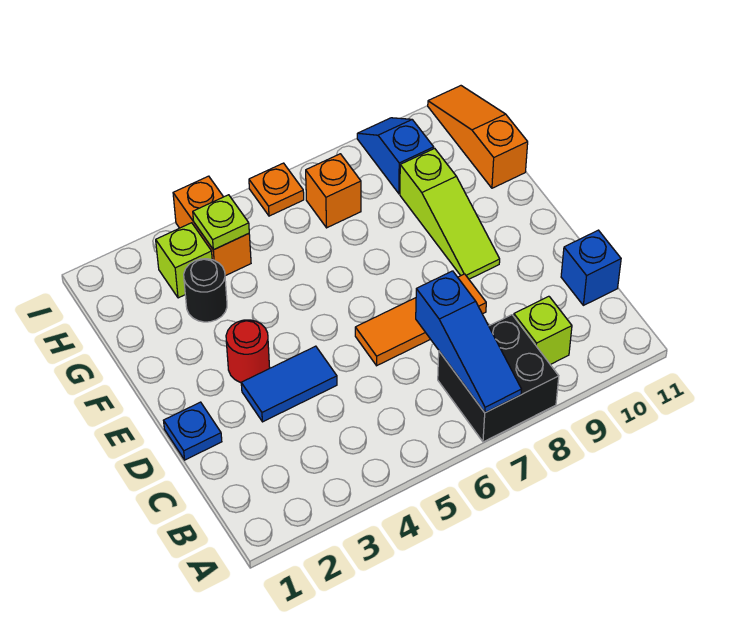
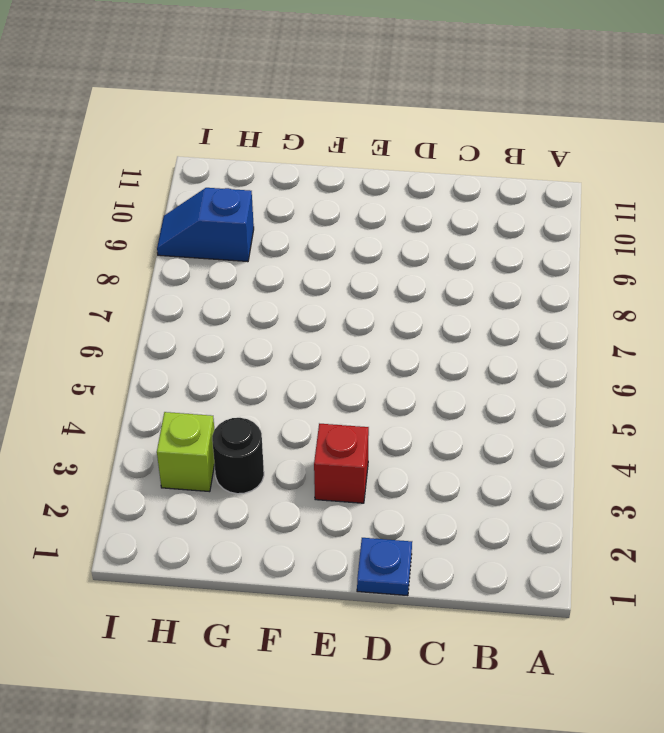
red 1x1 brick [314,424,369,503] -> red 1x1 round brick [226,320,270,383]
none -> black 2x2 brick [438,315,559,442]
none -> lime 1x1 brick [514,296,572,365]
none -> blue 1x1 brick [561,230,621,305]

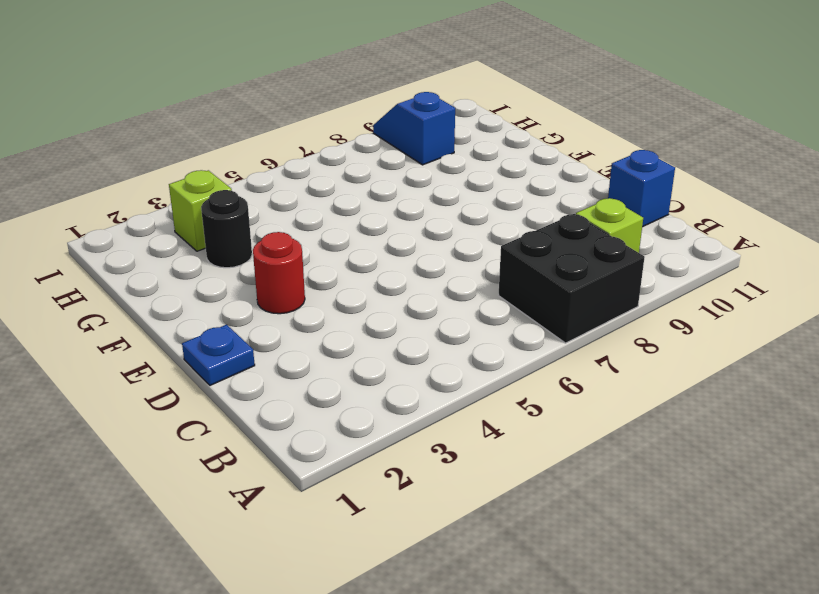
none -> blue 1x2 tile [241,346,337,422]
none -> orange 1x3 tile [355,274,486,366]
none -> lime 1x3 slope [400,148,500,279]

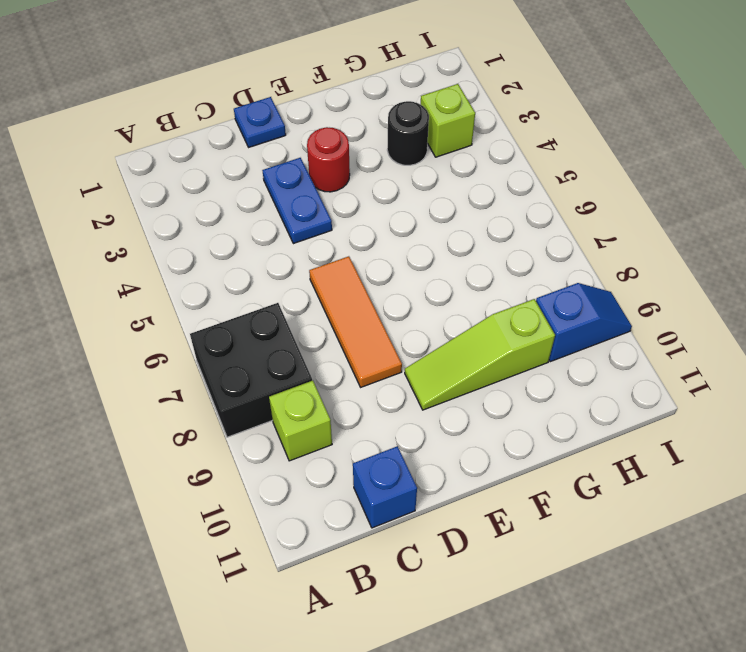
blue 1x2 plate [262,158,332,244] -> blue 1x2 tile [241,346,337,422]
none -> orange 1x3 slope [428,86,528,188]
none -> orange 1x2 brick [173,176,251,276]
none -> orange 1x1 brick [306,154,361,228]

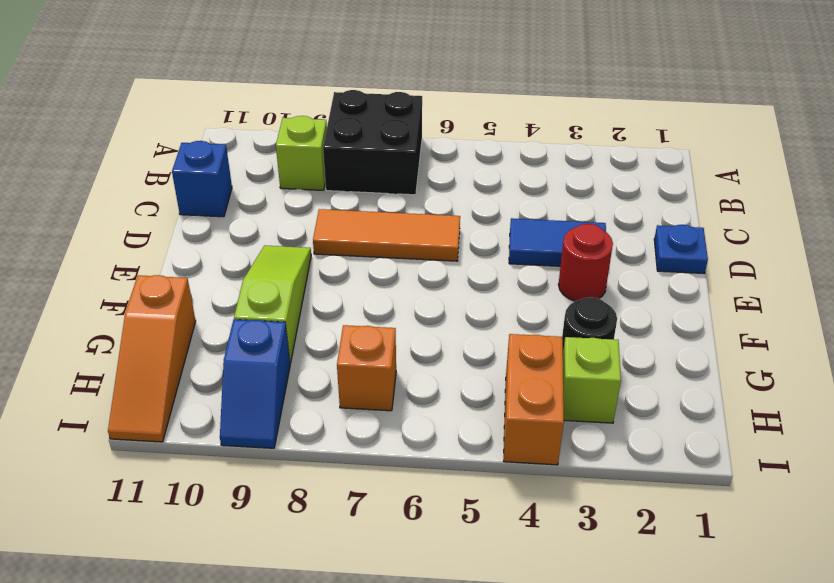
none -> orange 1x1 plate [249,163,304,216]
none -> blue 1x3 slope [416,271,521,413]
none -> lime 1x1 plate [193,195,249,250]

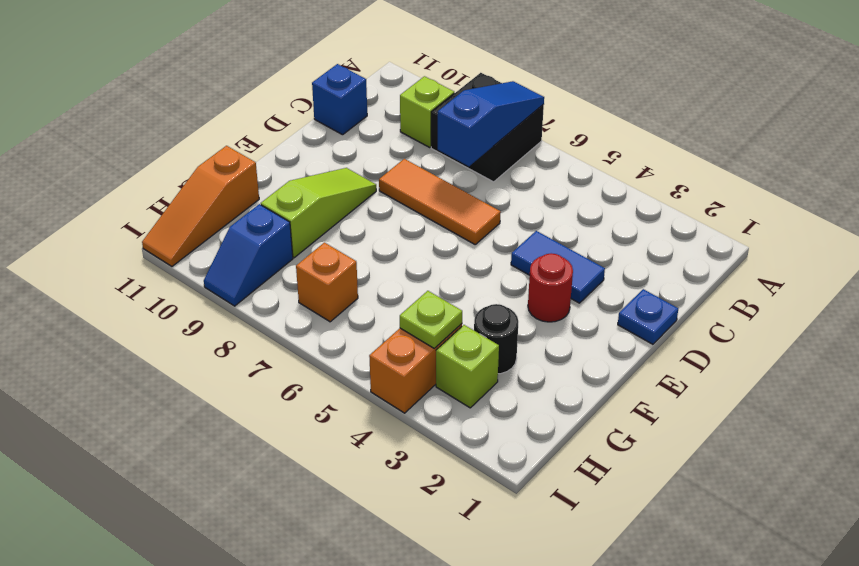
none -> orange 1x1 plate [249,163,304,216]

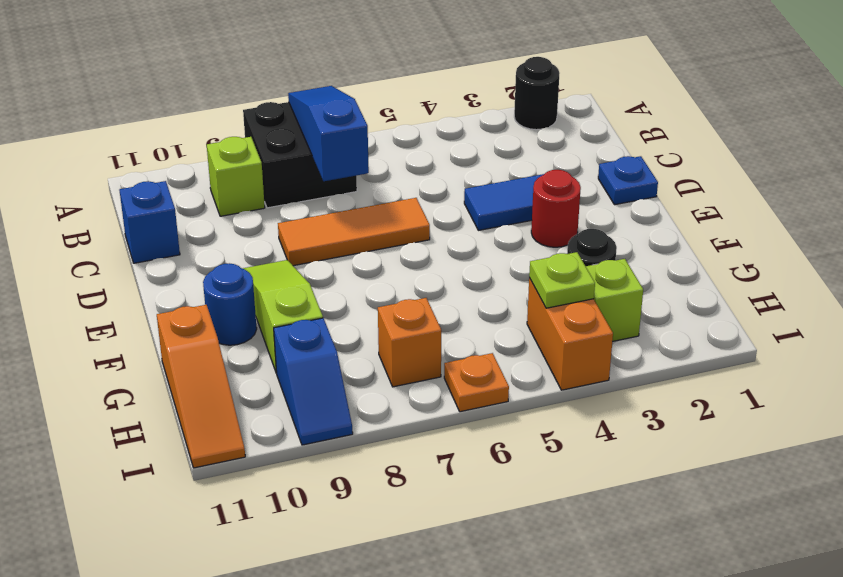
black 1x1 round brick [514,57,559,130] -> none
blue 1x1 round brick [203,263,257,345] -> none

